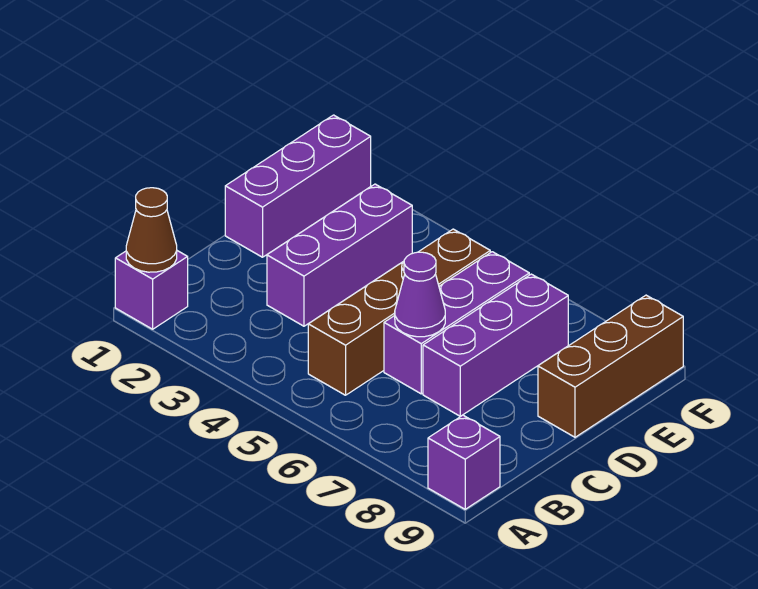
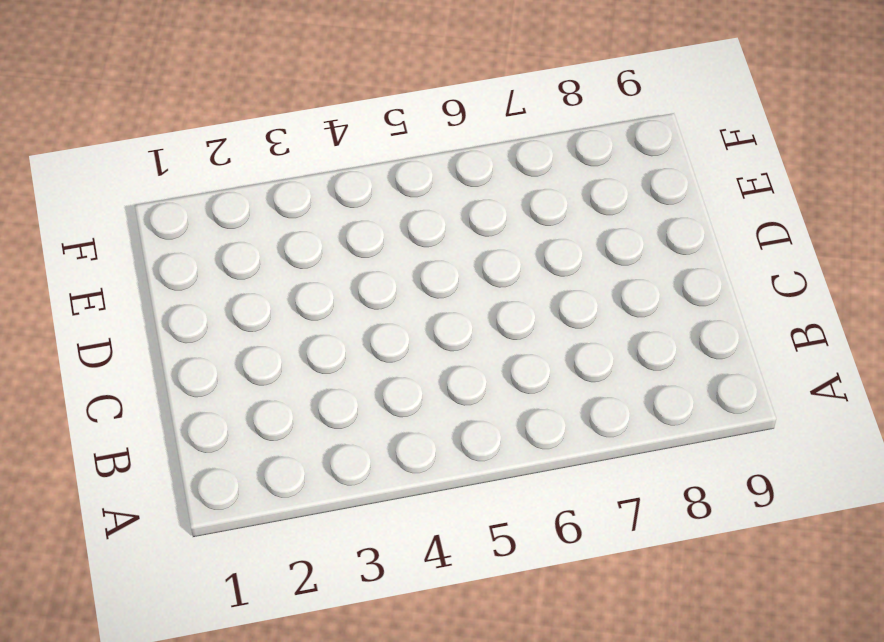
none -> purple 1x1 brick [115,251,188,329]
none -> purple 1x1 brick [428,415,500,509]

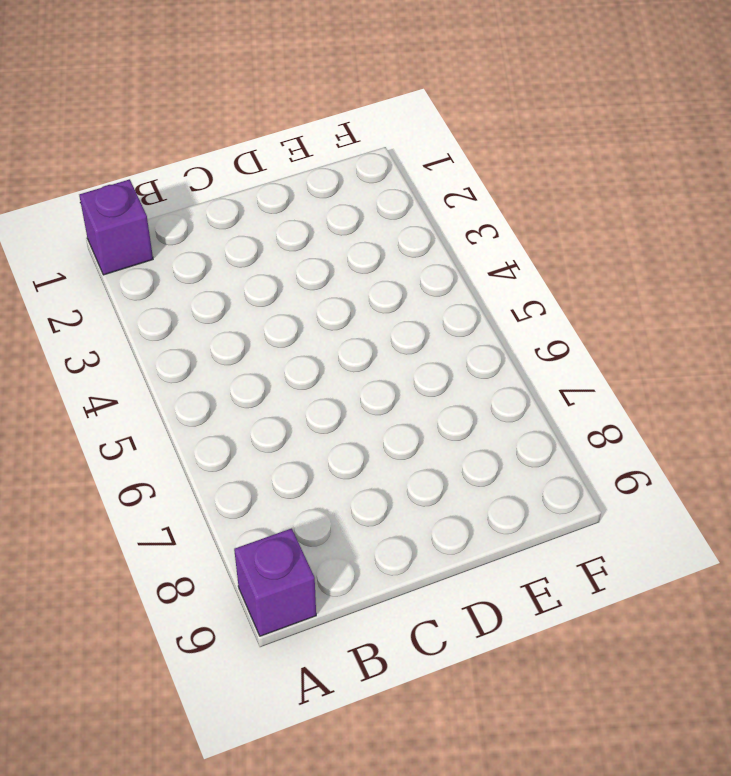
none -> brown 1x4 brick [308,229,490,395]
none -> purple 1x3 brick [267,184,412,326]

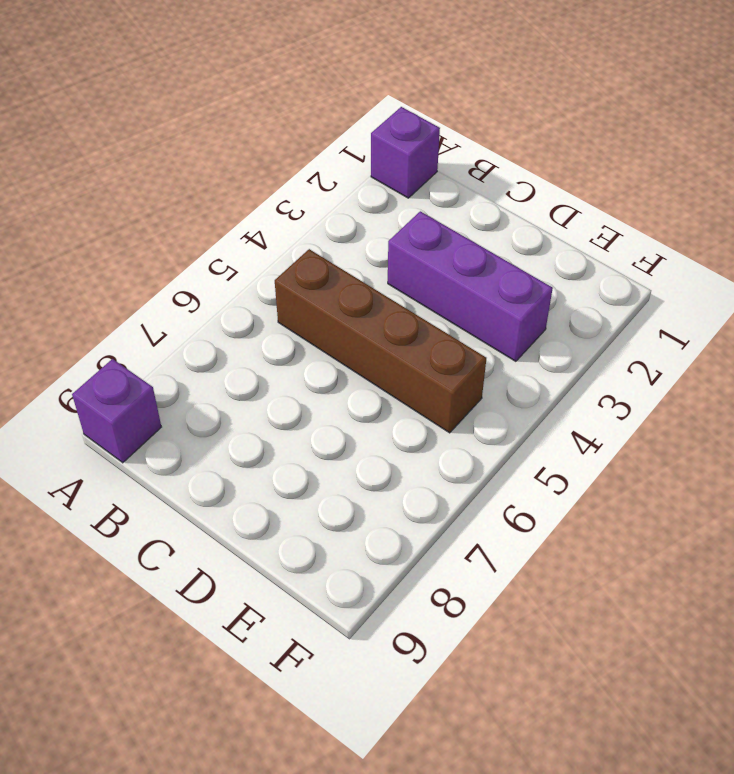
none -> purple 1x3 brick [384,252,529,394]
none -> purple 1x3 brick [423,274,568,416]

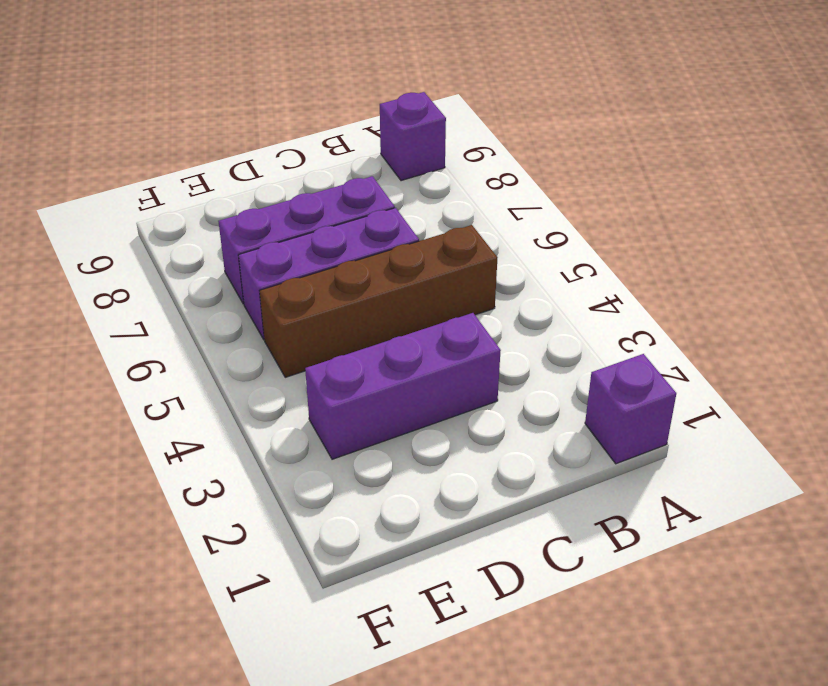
none -> purple 1x3 brick [225,115,371,257]
none -> brown 1x3 brick [538,295,683,437]

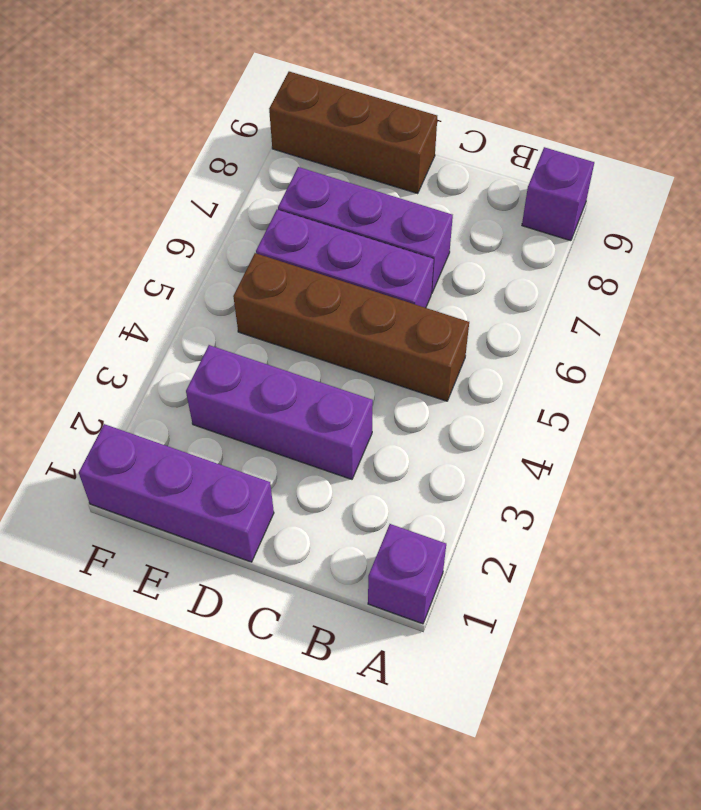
none -> brown 1x1 cone [126,188,177,272]
none -> purple 1x1 cone [395,252,445,337]

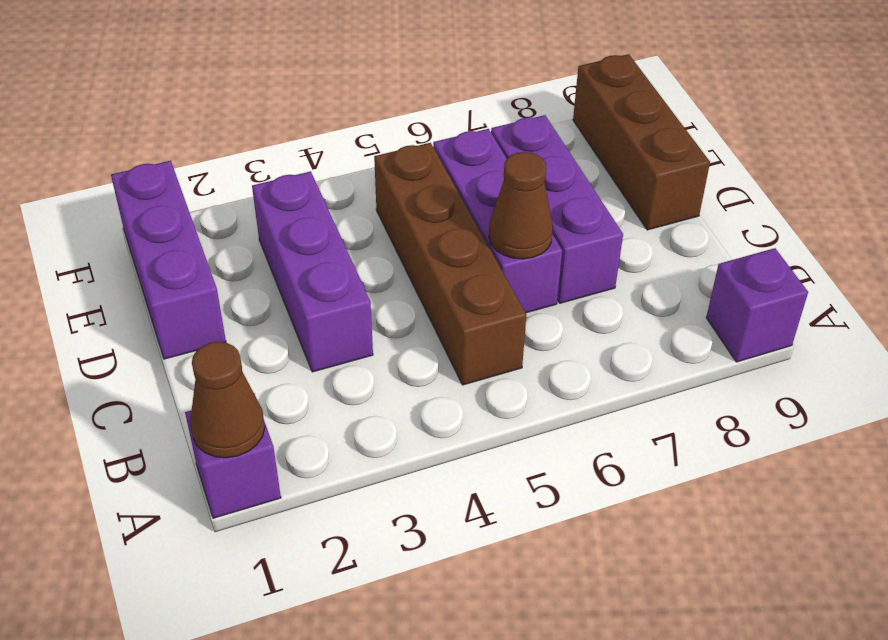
brown 1x1 cone [489,152,553,259] -> purple 1x1 cone [395,252,445,337]

